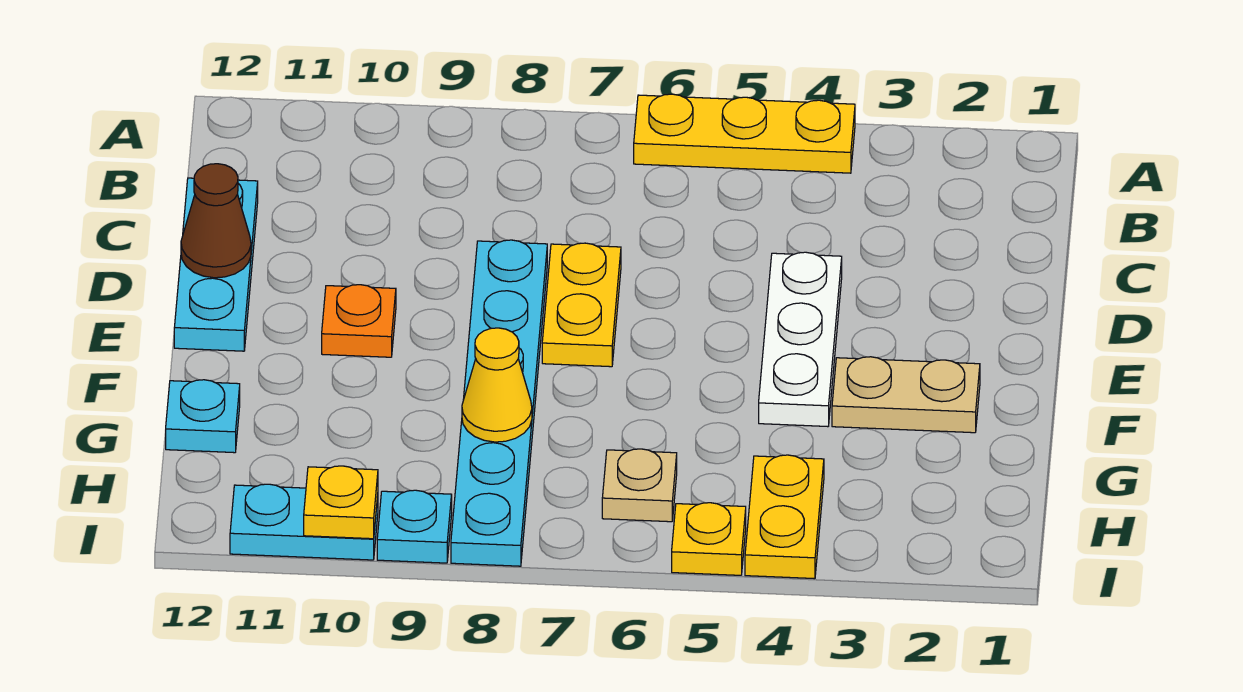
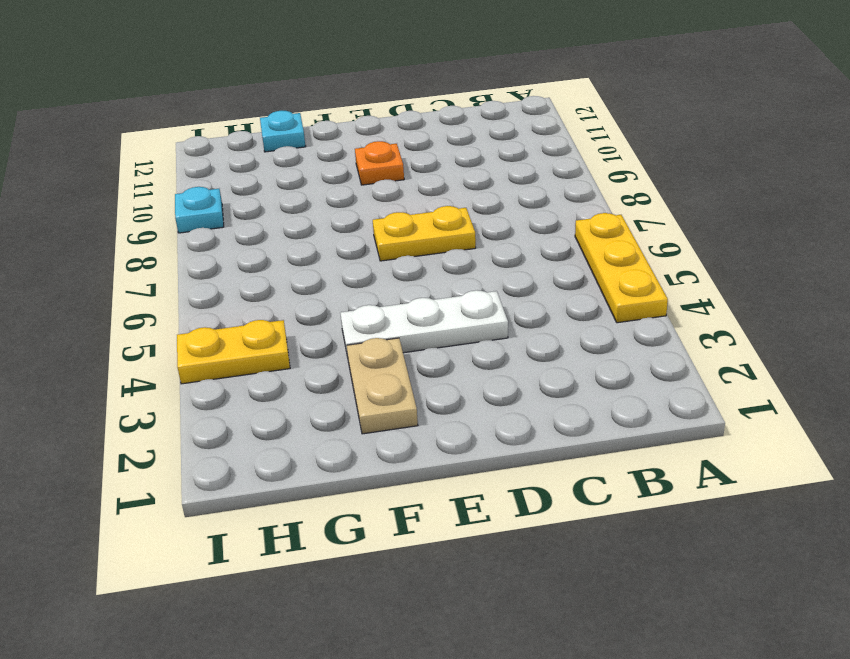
none -> cyan 1x3 plate [174,178,258,351]
none -> cyan 1x6 plate [451,240,547,566]
none -> tan 1x1 plate [602,449,677,522]

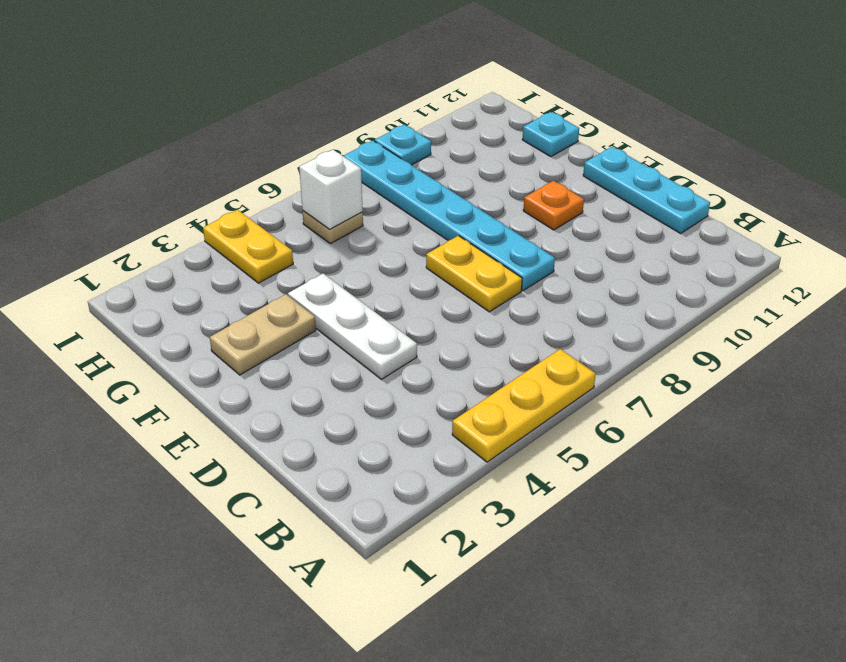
white 1x1 brick [299,150,363,229] -> none
none -> yellow 1x1 plate [672,503,746,575]
none -> cyan 1x2 plate [230,484,378,560]
none -> brown 1x1 cone [181,164,251,278]

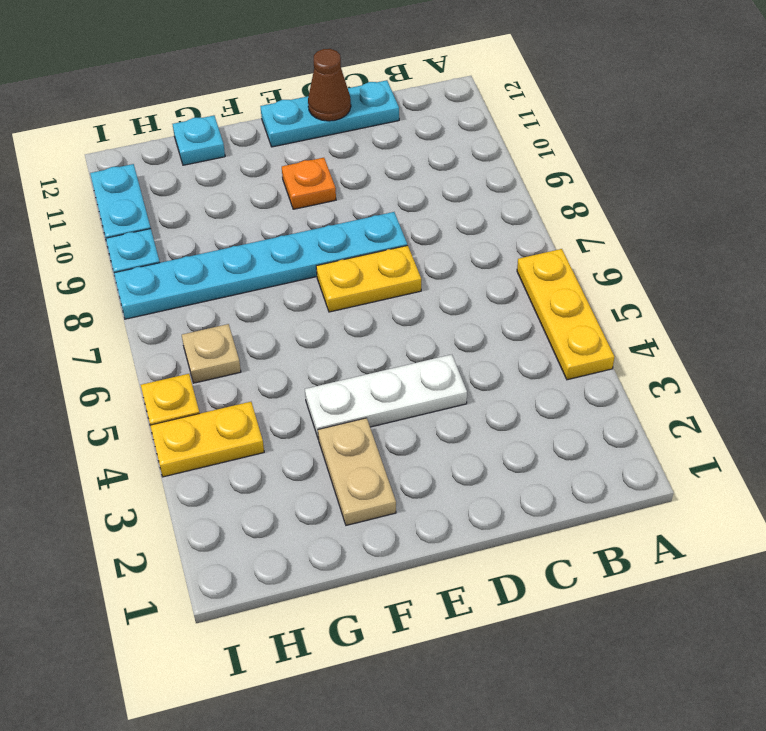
none -> yellow 1x1 cone [462,328,532,442]
none -> yellow 1x1 plate [304,466,378,539]

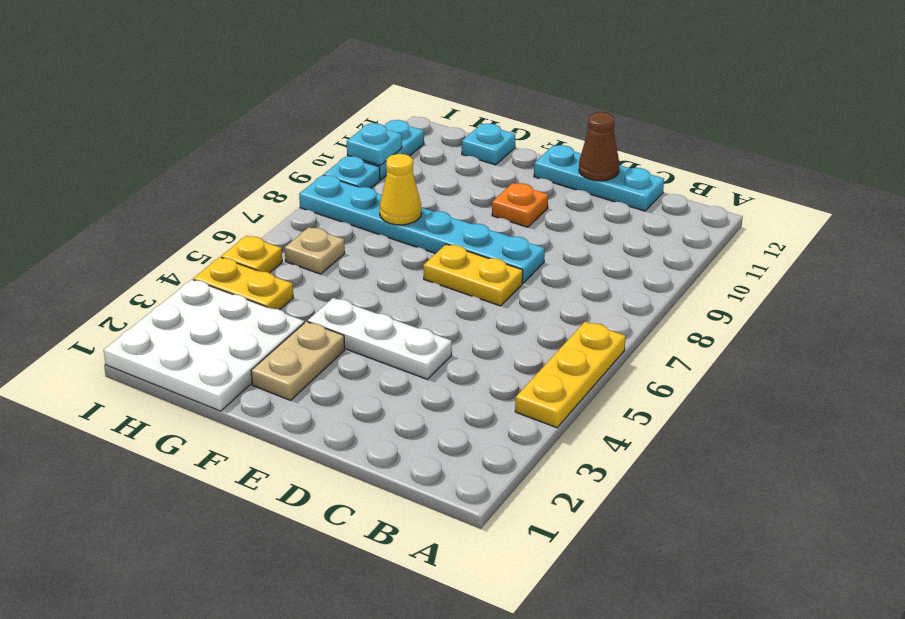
white 3x3 plate [104,280,304,411] -> none
cyan 1x1 plate [347,123,402,165] -> yellow 1x1 plate [304,466,378,539]

